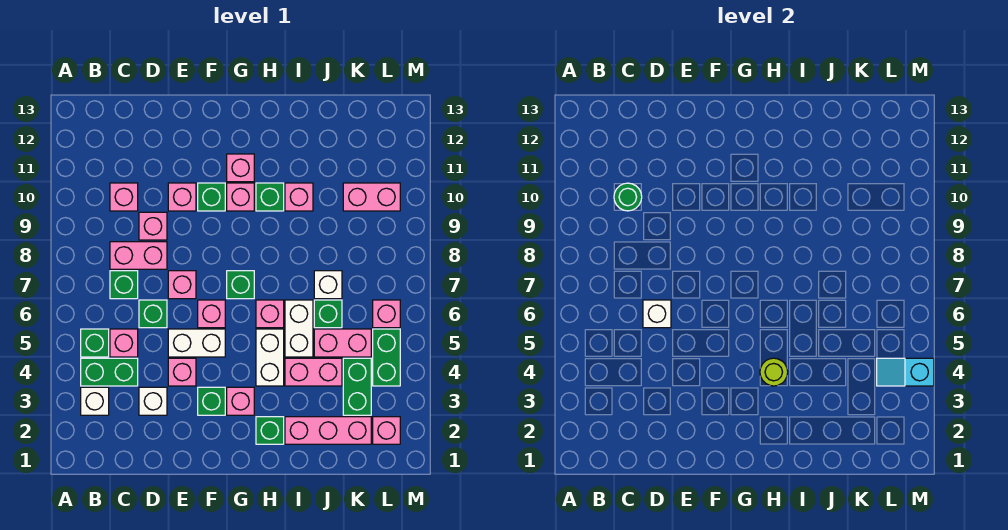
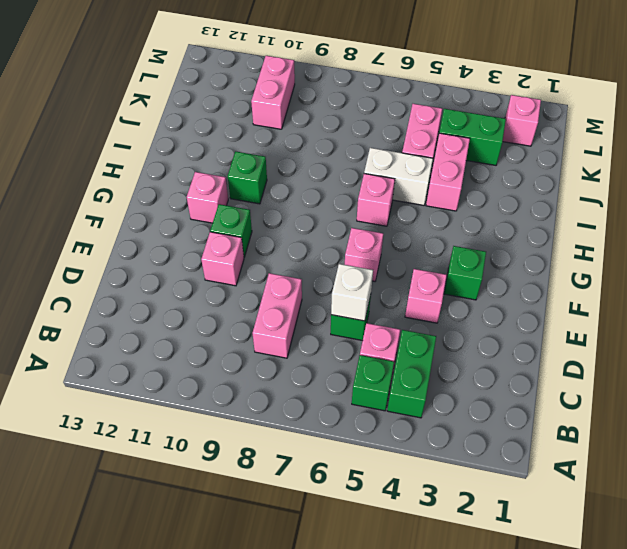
none -> white 1x1 brick [81,387,109,415]
none -> green 1x1 brick [110,271,138,299]
none -> pink 1x1 brick [110,183,138,211]
none -> white 1x1 brick [139,387,167,415]

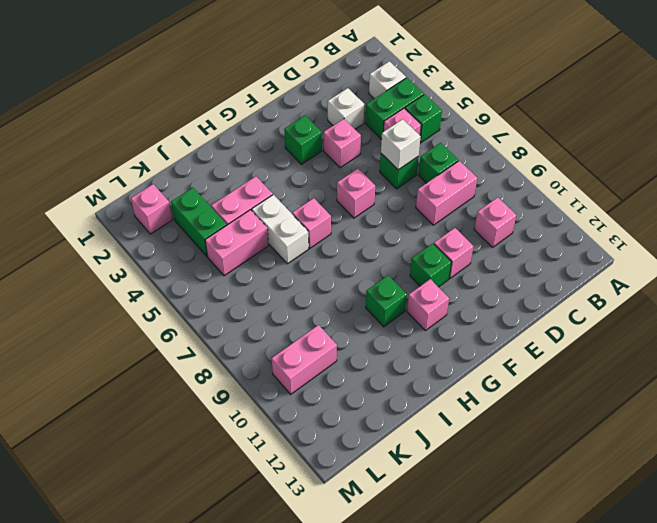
none -> pink 1x1 brick [139,212,167,240]
none -> white 1x2 brick [168,329,225,357]
none -> pink 1x1 brick [168,271,196,299]
none -> pink 1x1 brick [227,387,254,415]

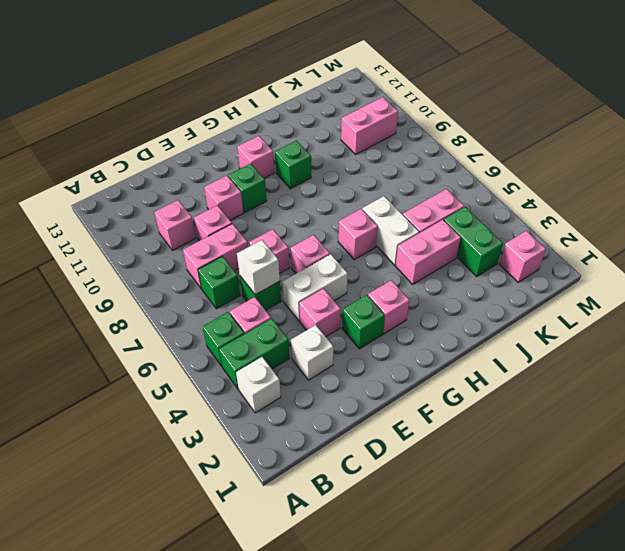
none -> green 1x1 brick [227,271,254,299]
none -> pink 1x1 brick [227,183,254,211]
none -> green 1x1 brick [256,417,284,444]
none -> white 1x2 brick [256,329,284,386]

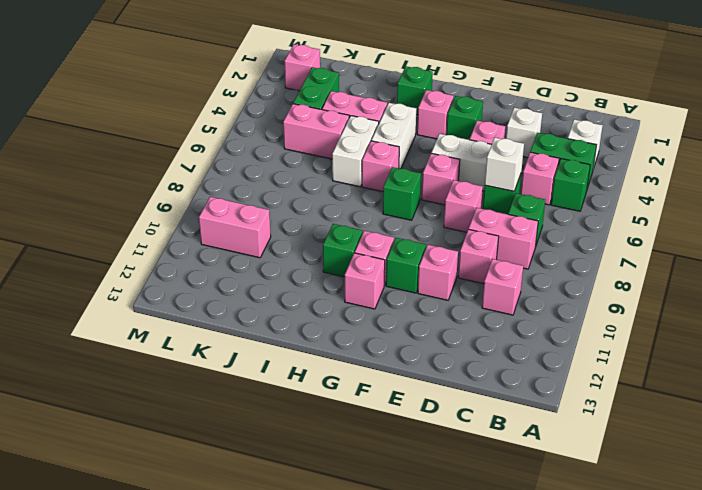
none -> pink 1x3 brick [285,417,371,444]
none -> pink 1x1 brick [285,183,313,211]
none -> green 1x1 brick [314,300,342,328]
none -> white 1x1 brick [314,271,342,299]

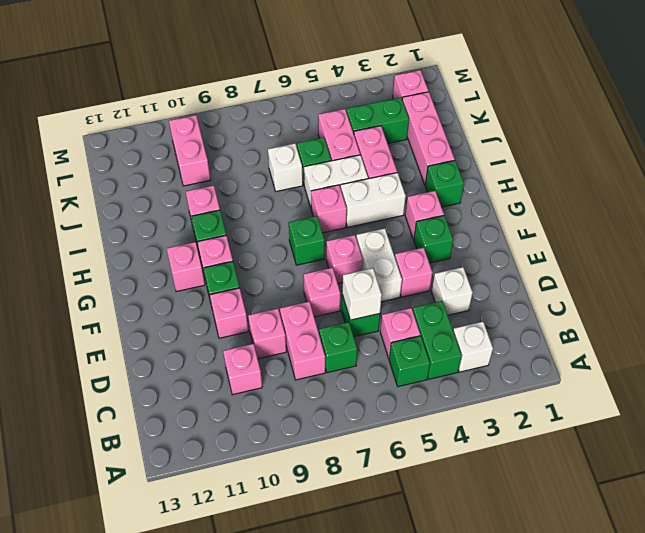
none -> green 1x2 brick [373,329,400,386]
none -> pink 1x1 brick [373,300,400,328]
none -> green 1x1 round brick [614,183,642,211]
none -> lime 1x1 round brick [760,358,788,386]

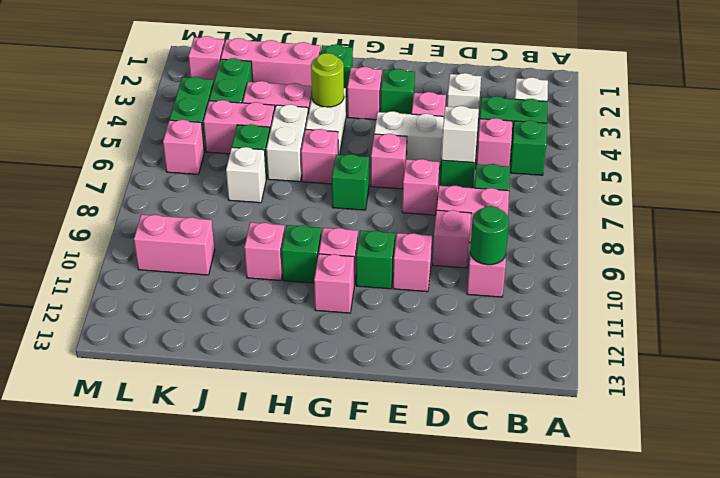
none -> cyan 1x2 slope [877,358,934,386]

